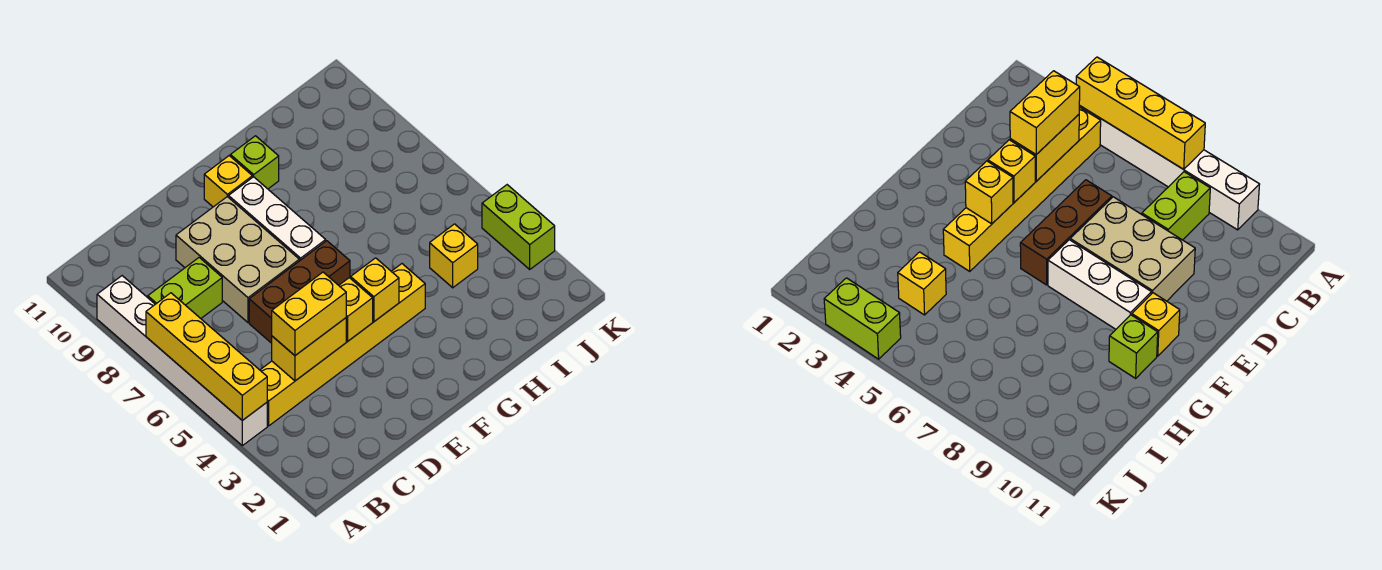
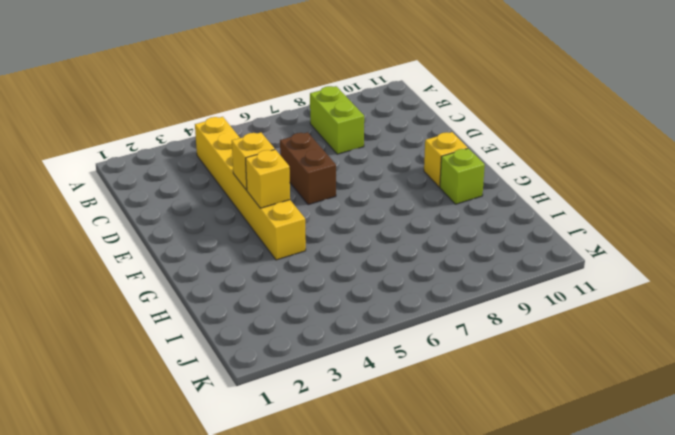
brown 1x2 brick [280,132,336,205] -> brown 1x3 brick [249,241,350,343]
none -> white 1x6 brick [97,276,267,446]
none -> tan 2x3 brick [176,197,299,323]
none -> white 1x3 brick [229,177,326,261]

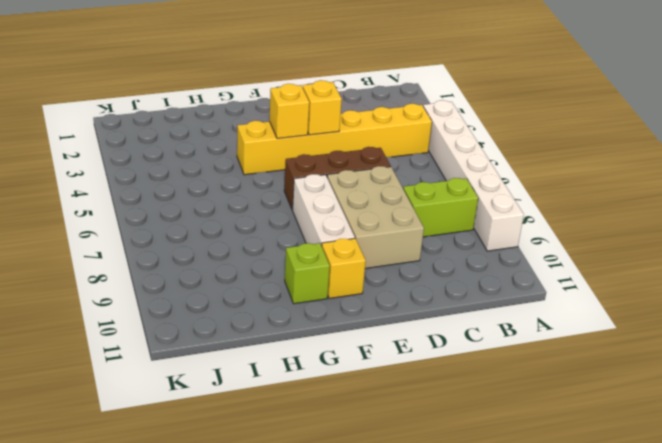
none -> yellow 1x1 brick [430,224,478,288]
none -> lime 1x2 brick [482,185,555,269]
none -> yellow 1x4 brick [146,293,267,420]

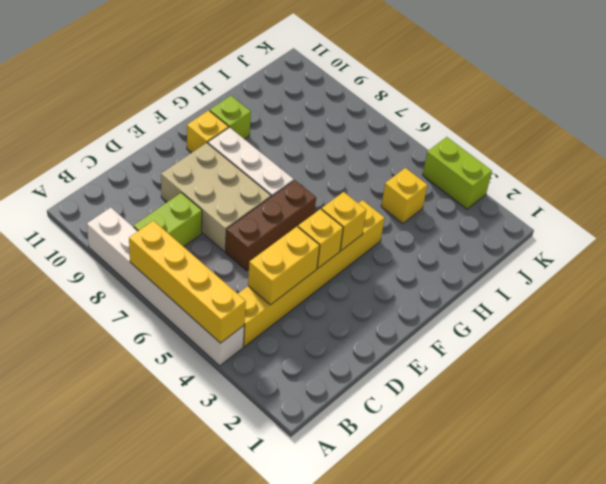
none -> yellow 1x2 brick [272,272,346,355]

